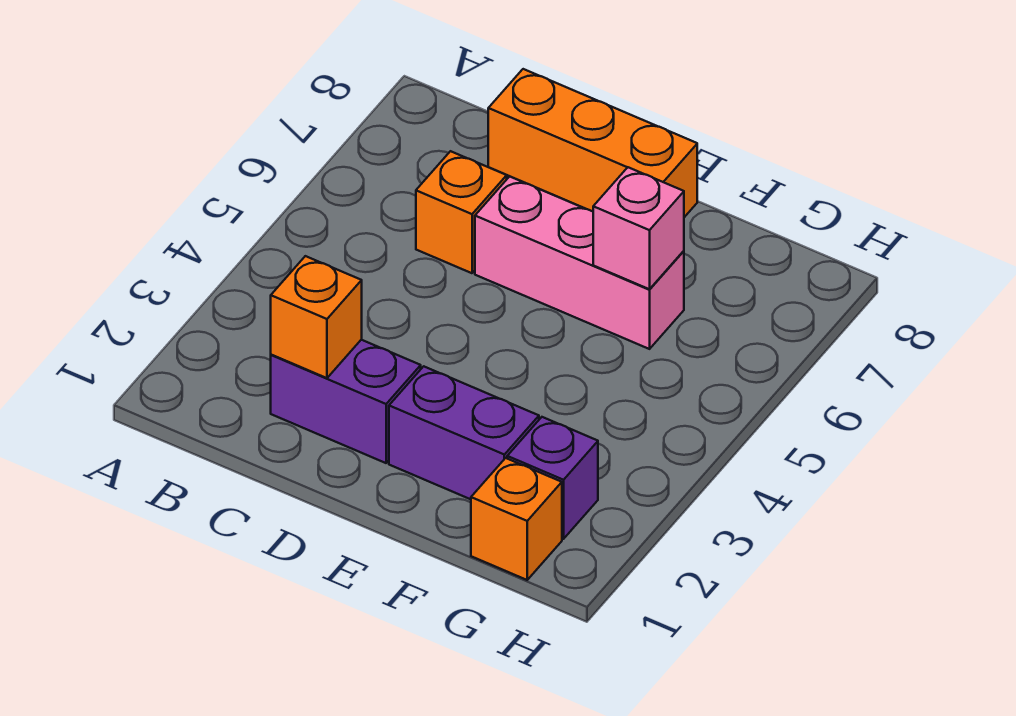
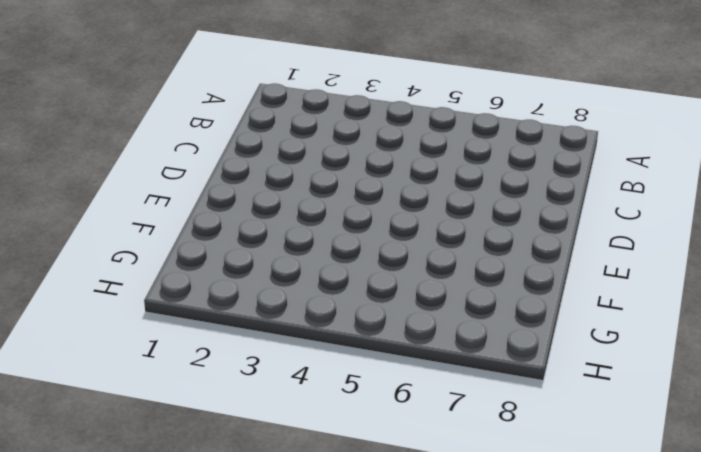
none -> purple 1x2 brick [271,340,421,463]
none -> orange 1x1 brick [416,151,507,273]

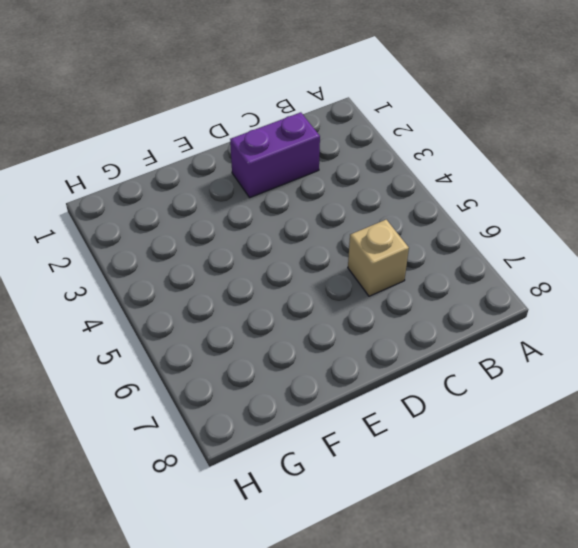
tan 1x1 brick [348,220,409,296] -> orange 1x1 brick [416,151,507,273]
none -> orange 1x3 brick [488,69,697,217]
none -> pink 1x3 brick [475,176,684,349]

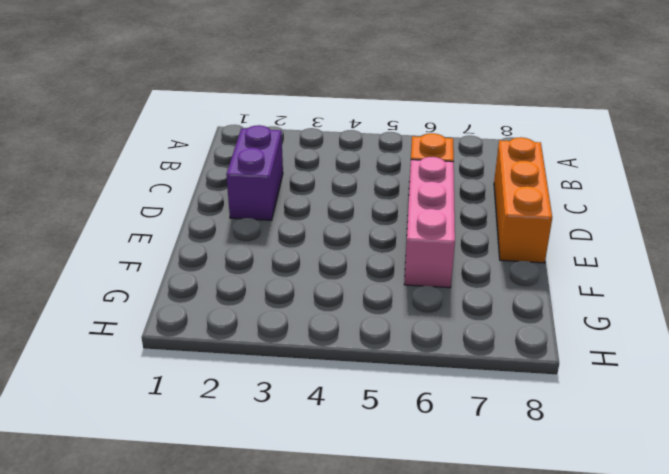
none -> purple 1x2 brick [389,366,539,499]
none -> orange 1x1 brick [471,458,562,580]

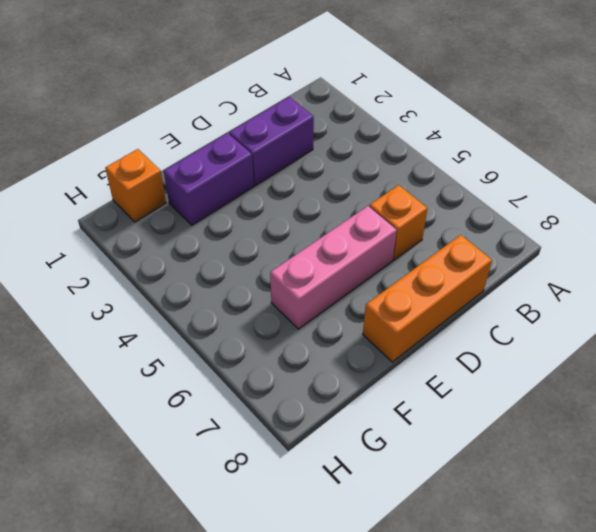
none -> purple 1x1 brick [507,417,598,539]
none -> orange 1x1 brick [271,256,362,378]

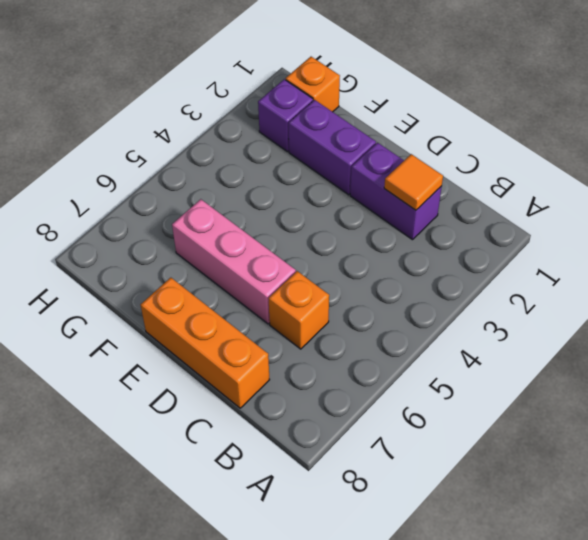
orange 1x1 tile [384,154,443,210] -> orange 1x1 brick [271,256,362,378]
none -> pink 1x1 brick [593,167,684,289]

